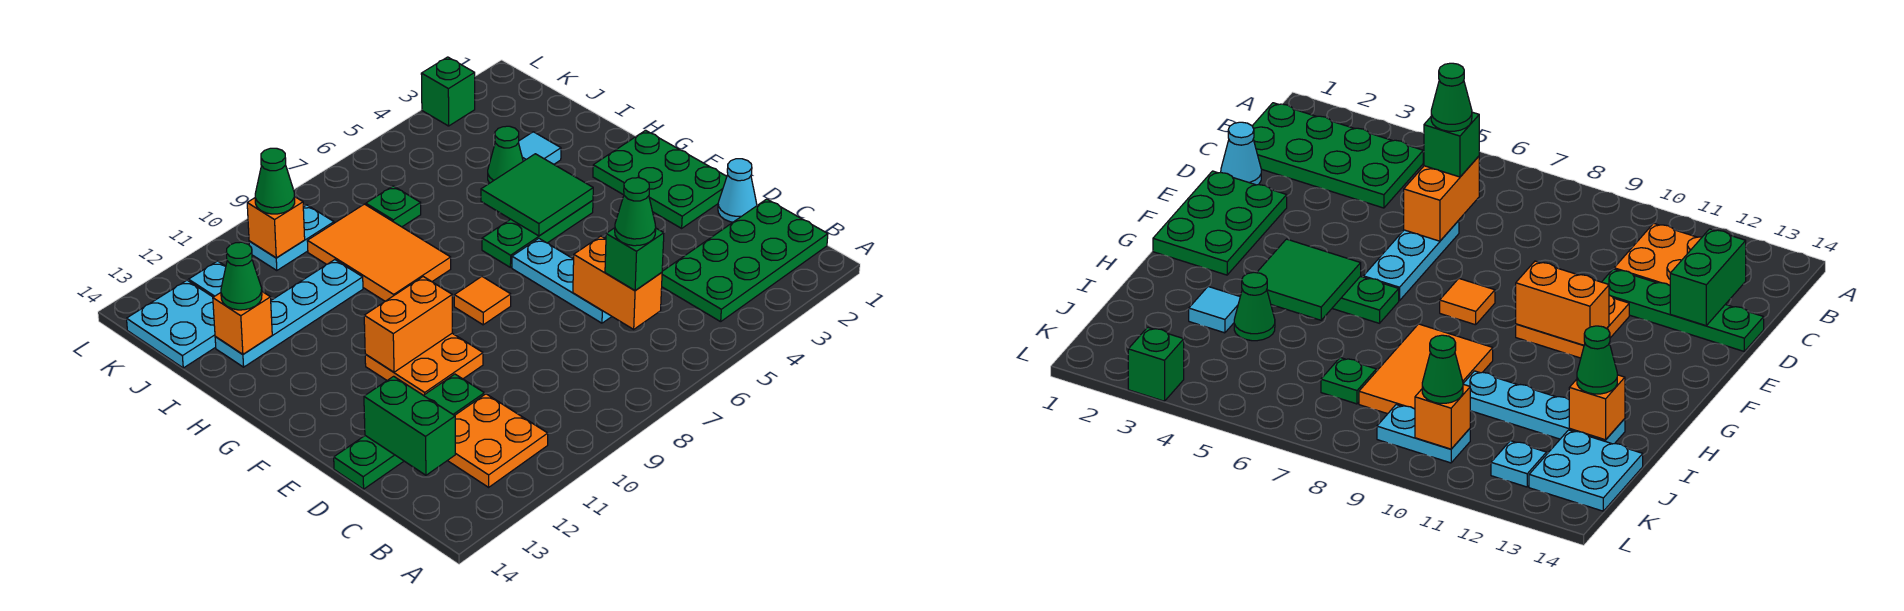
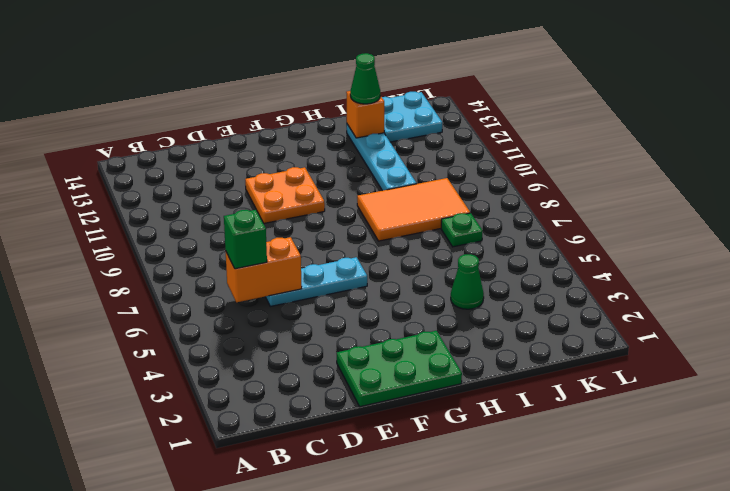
none -> green 2x4 plate [662,199,828,322]
none -> orange 2x2 plate [448,394,548,487]
none -> cyan 1x1 cone [718,159,757,222]

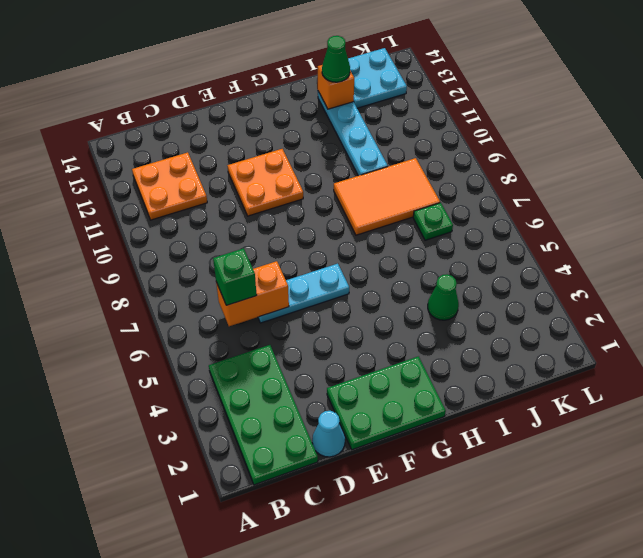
none -> green 1x4 plate [334,374,484,489]
none -> orange 1x1 tile [454,277,511,325]
none -> green 1x3 plate [482,200,593,267]

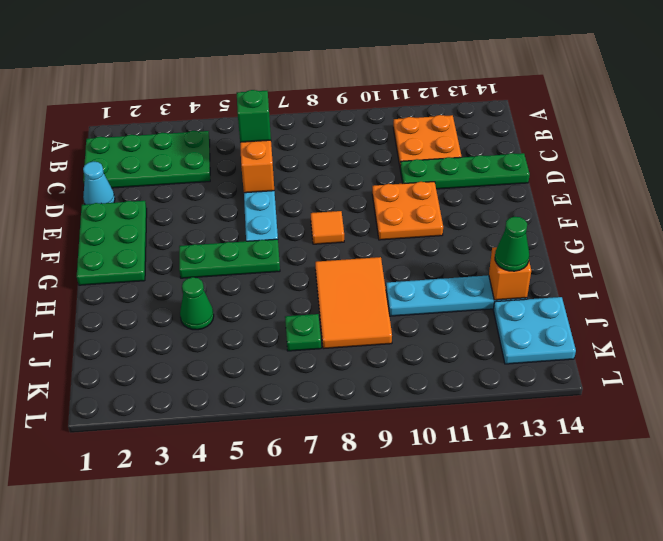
none -> cyan 1x1 tile [519,132,561,164]
none -> cyan 1x2 plate [249,205,334,271]
none -> cyan 1x1 plate [189,261,226,297]

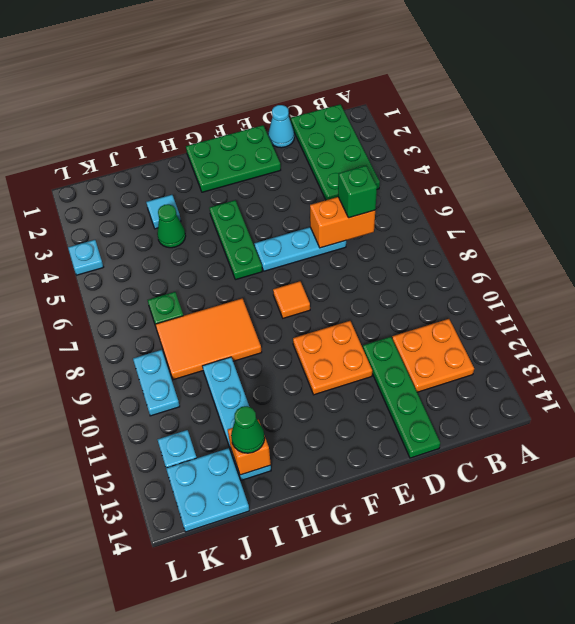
cyan 1x1 plate [68,240,103,275] -> none
none -> green 1x1 brick [421,57,475,126]
none -> green 1x2 brick [364,376,455,475]
none -> orange 1x2 brick [364,277,452,372]

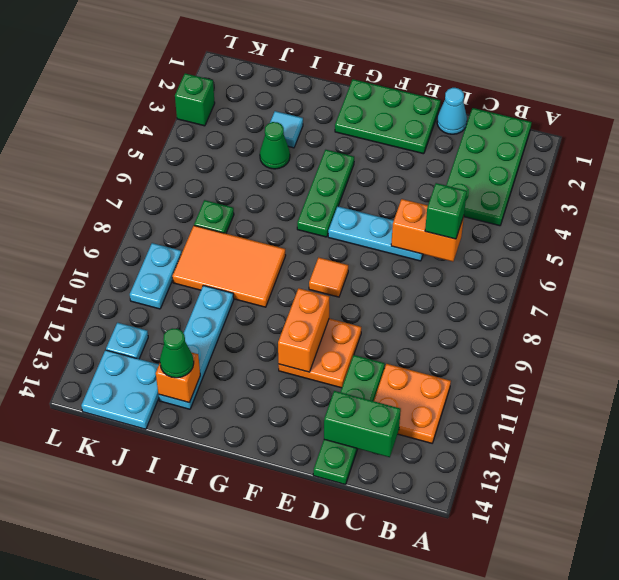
none -> green 2x2 tile [481,154,593,236]
none -> orange 1x1 brick [247,197,305,258]
none -> green 1x1 cone [255,148,295,214]

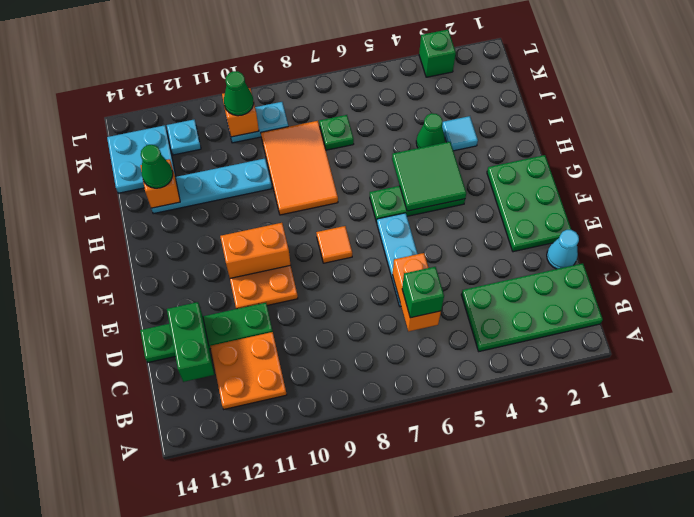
none -> green 1x1 cone [615,178,656,246]

